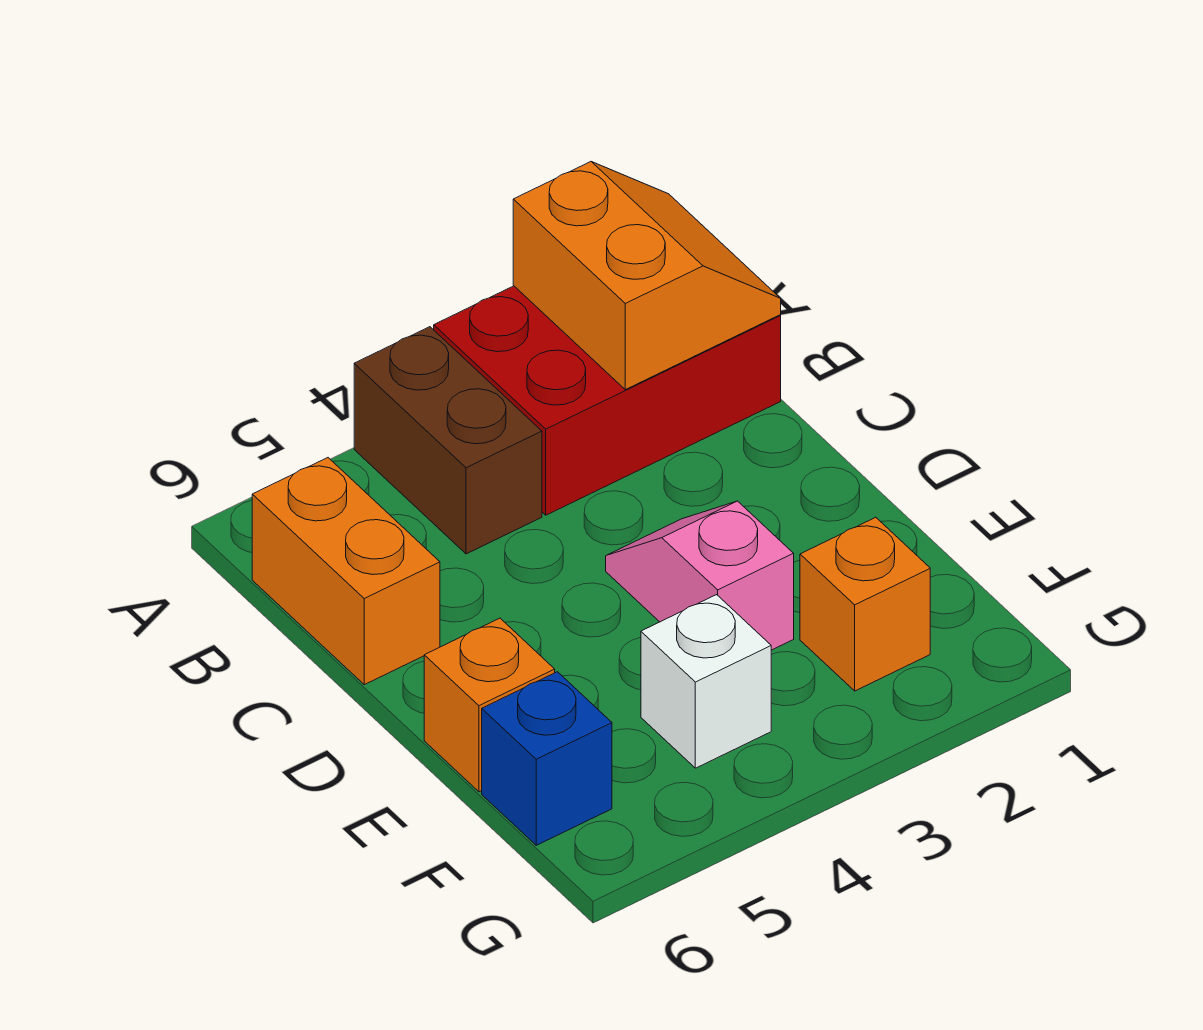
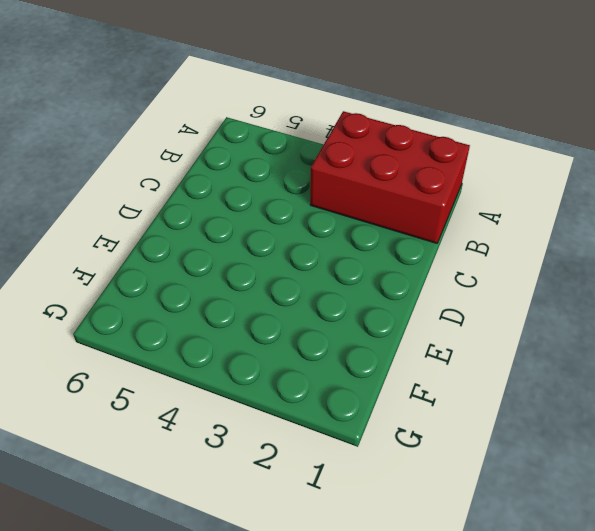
none -> brown 1x2 brick [354,327,542,554]
none -> orange 1x2 brick [252,458,440,685]

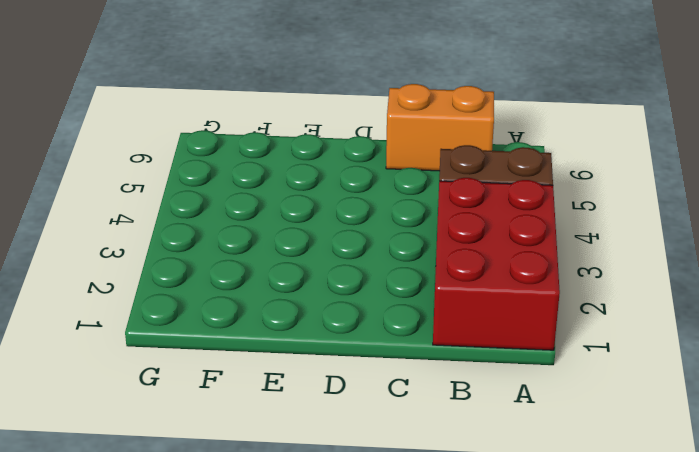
none -> pink 1x2 slope [606,501,794,650]
none -> orange 1x1 brick [424,618,555,792]

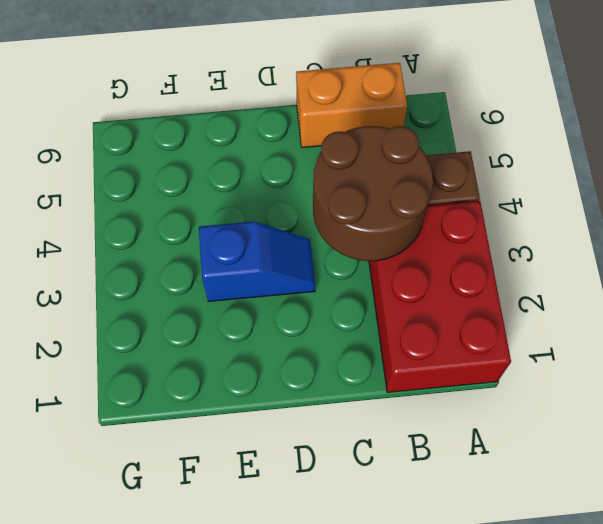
brown 2x2 round brick [313,126,433,261] -> none
blue 1x2 slope [199,222,315,302] -> pink 1x2 slope [606,501,794,650]
none -> orange 1x1 brick [424,618,555,792]
none -> orange 1x1 brick [800,517,930,691]

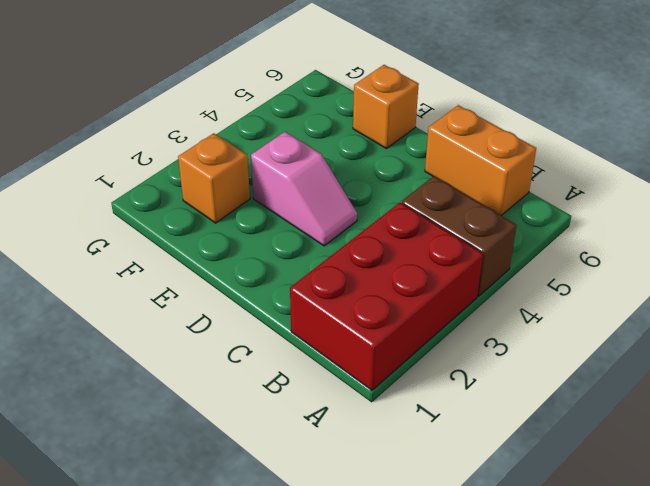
none -> white 1x1 brick [641,595,771,768]
none -> blue 1x1 brick [482,672,612,845]

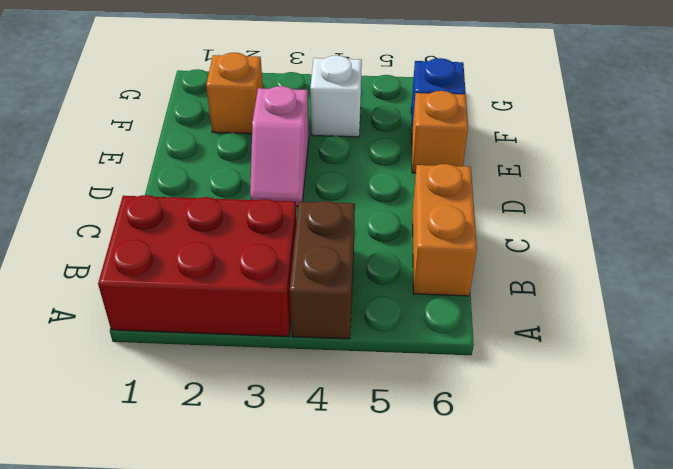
none -> orange 2x2 slope [513,162,781,390]

